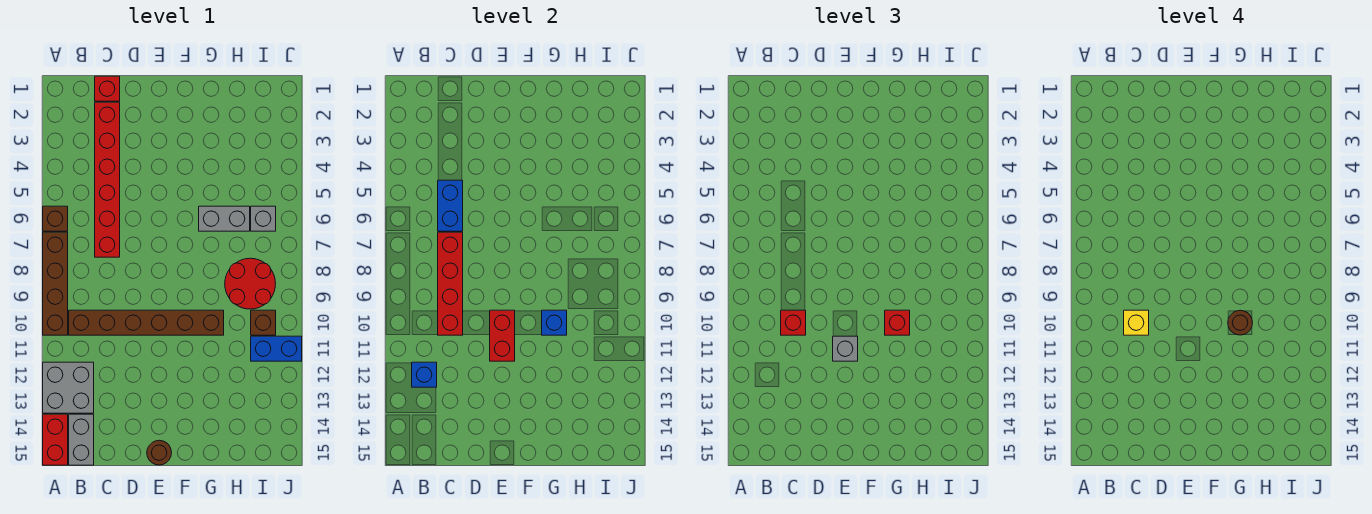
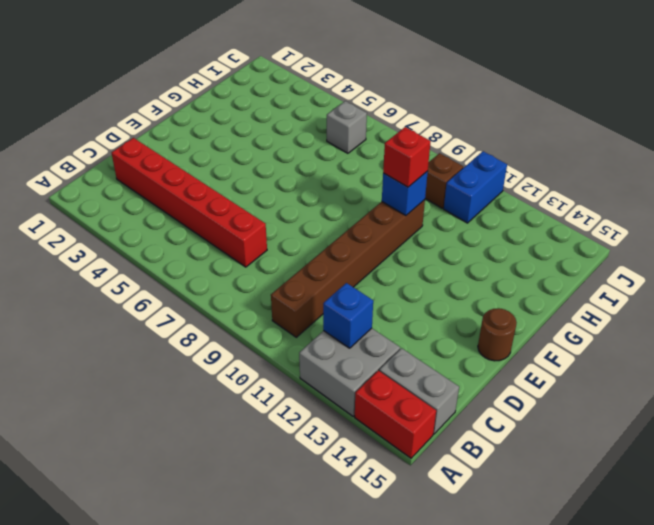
none -> brown 1x1 brick [43,206,68,231]
none -> brown 1x4 brick [43,232,68,335]
none -> red 1x1 brick [95,76,120,101]

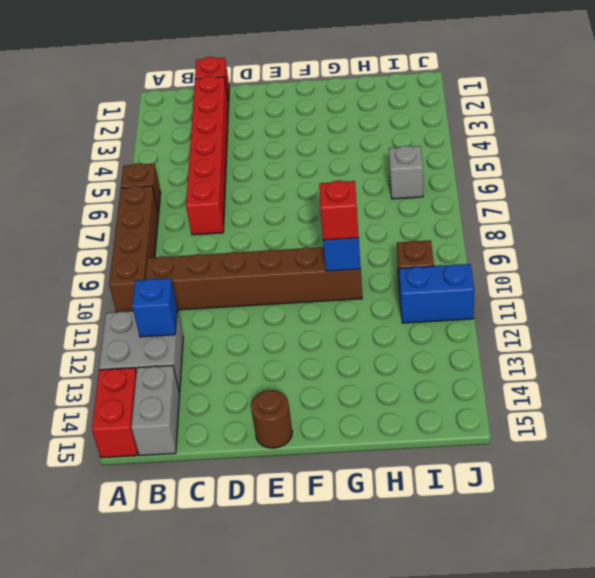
none -> grey 1x2 brick [199,206,250,231]
none -> red 2x2 round brick [225,258,276,309]
none -> blue 1x2 brick [438,180,463,231]

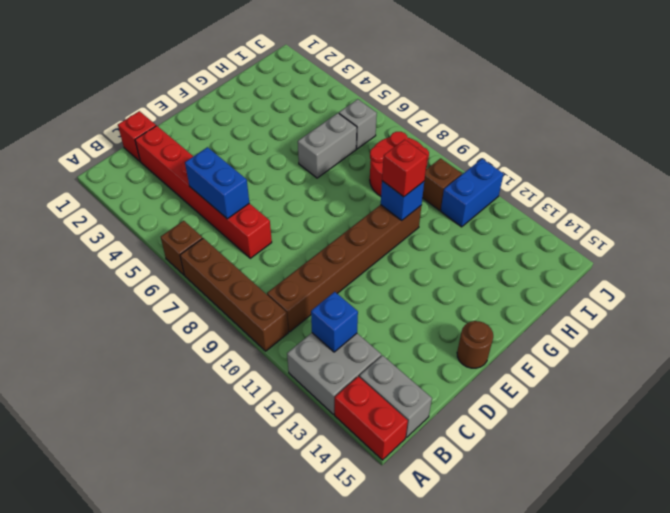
none -> red 1x4 brick [438,232,463,335]
none -> red 1x2 brick [490,310,515,361]
none -> red 1x1 brick [781,310,806,335]

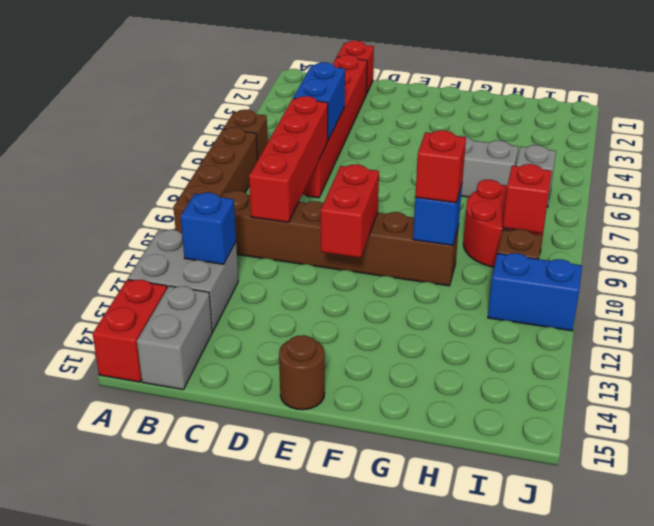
red 1x1 brick [503,164,552,233] -> red 1x1 brick moved to [781,310,806,335]
none -> grey 1x1 brick [833,336,858,361]
none -> yellow 1x1 brick [1124,310,1149,335]
none -> brown 1x1 round brick [1228,310,1253,335]

